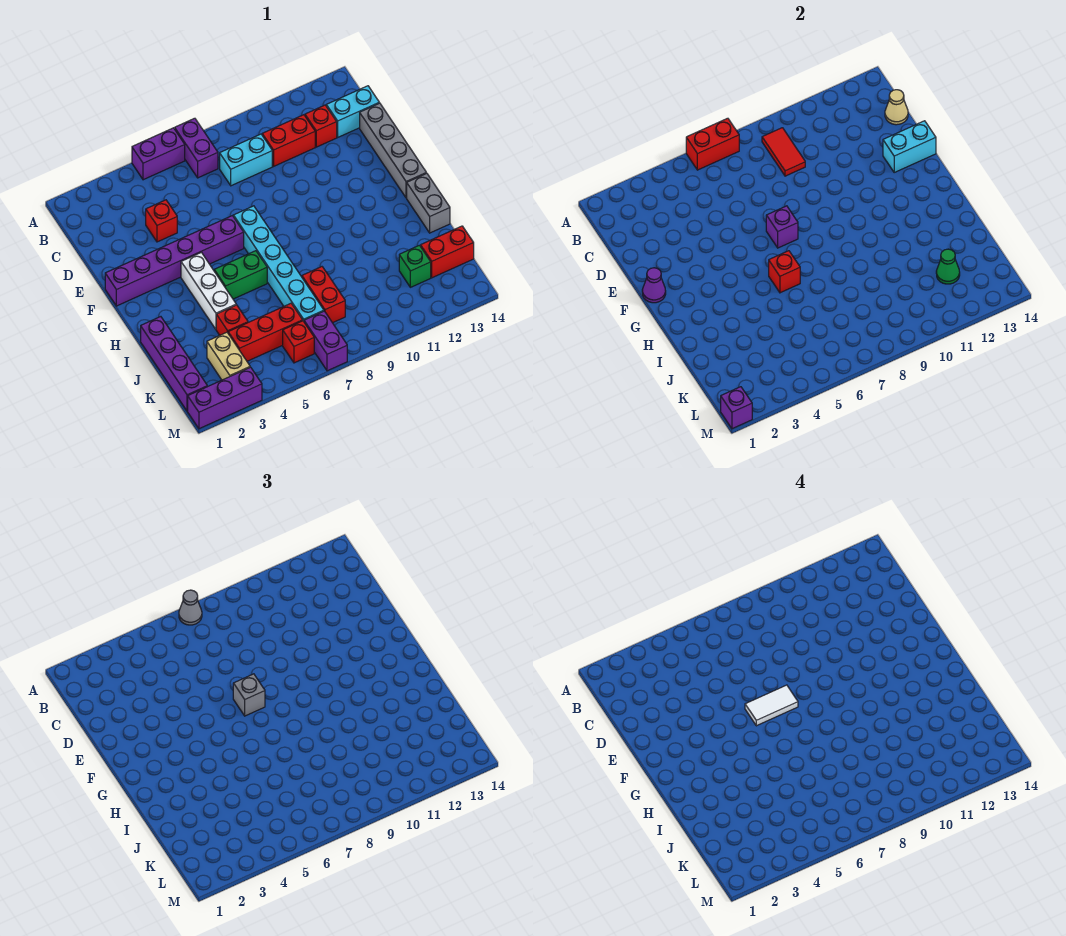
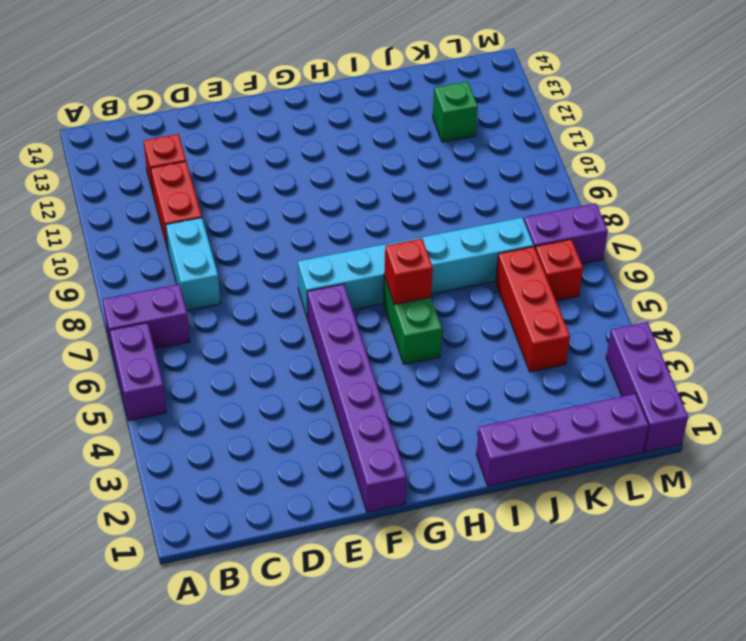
none -> cyan 1x2 brick [326,86,379,137]
none -> red 1x1 brick [146,200,177,242]
none -> grey 1x4 brick [360,103,426,198]
none -> white 1x3 brick [181,252,236,329]

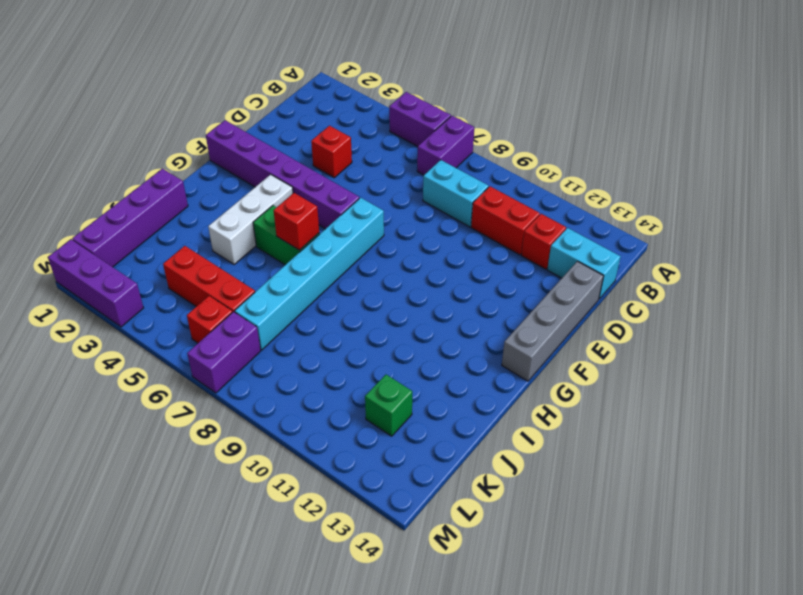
none -> grey 1x2 brick [407,173,450,233]
none -> red 1x1 brick [216,305,248,335]
none -> red 1x2 brick [302,267,345,323]
none -> tan 1x2 brick [207,332,250,380]

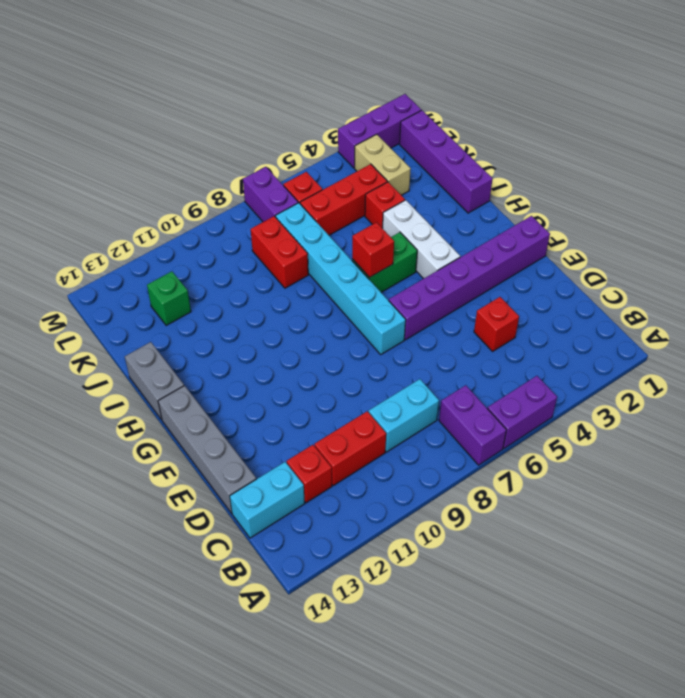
none -> red 1x2 brick [421,226,474,278]
none -> red 1x2 brick [686,118,739,170]
none -> red 1x2 tile [762,128,805,176]
none -> tan 1x1 cone [885,90,908,125]

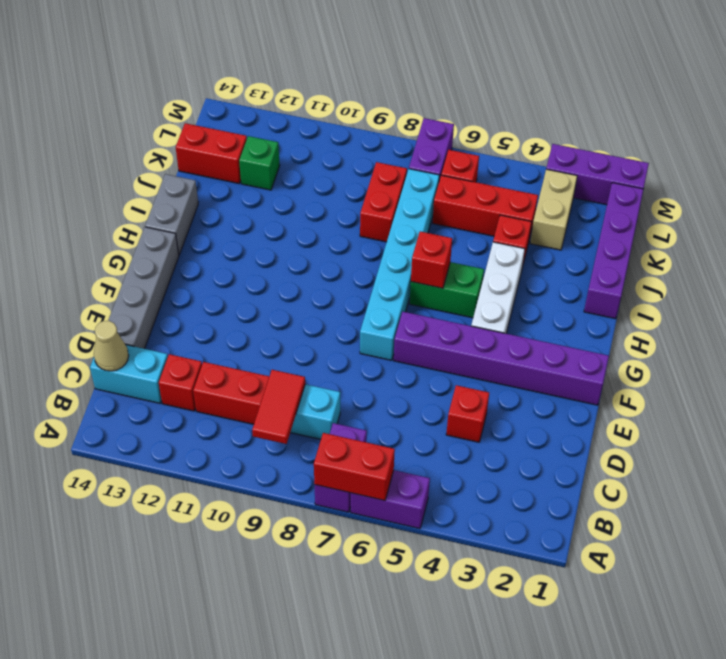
none -> cyan 1x2 brick [883,121,936,172]
none -> purple 1x1 cone [642,268,666,303]
none -> purple 1x1 brick [766,206,798,248]
none -> green 1x1 cone [936,249,960,284]

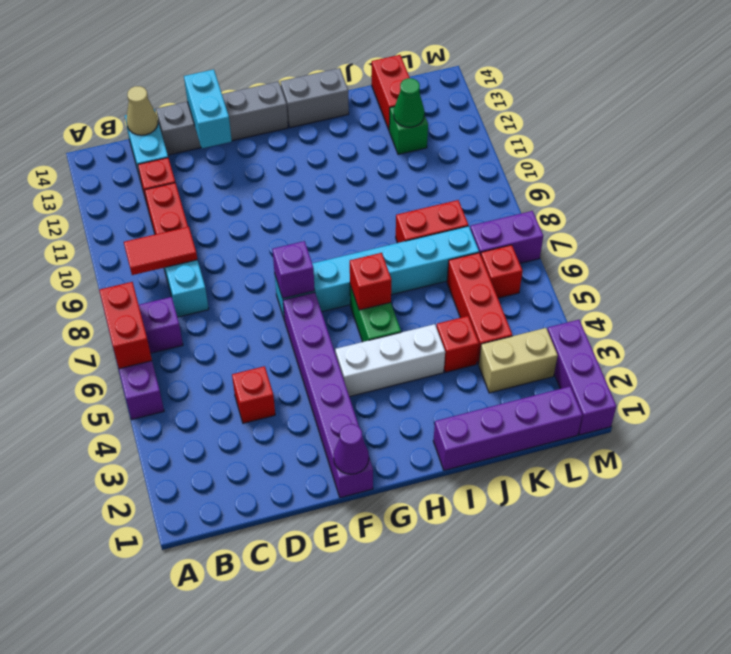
none -> purple 1x1 brick [721,387,752,429]
none -> grey 1x1 cone [179,590,202,625]
none -> grey 1x1 brick [233,674,265,716]
none -> white 1x2 tile [745,685,798,726]

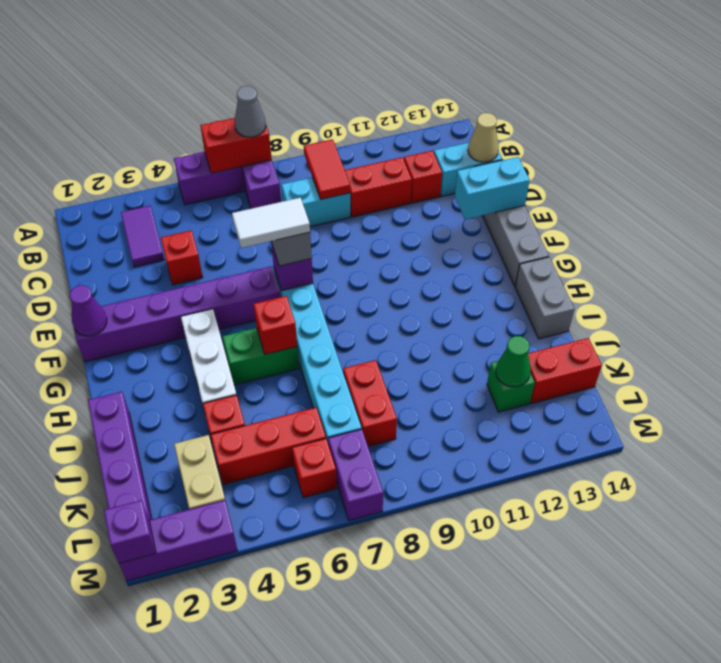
purple 1x2 tile [121,206,164,267] -> none

